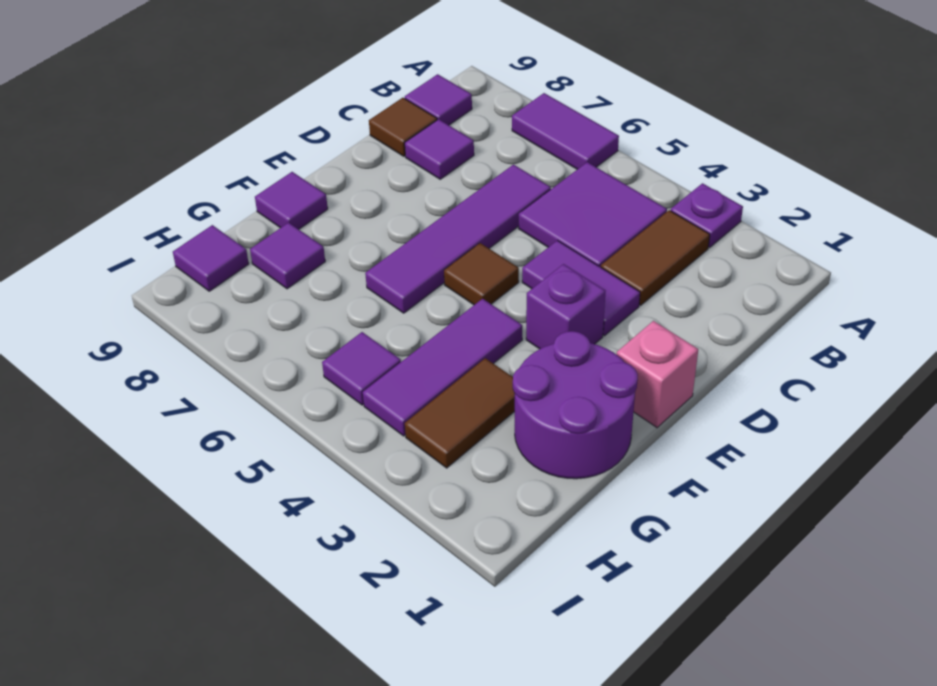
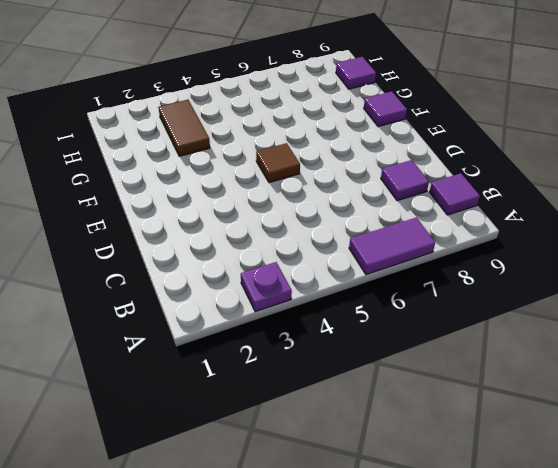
none -> brown 1x2 tile [601,210,710,305]
none -> purple 2x2 tile [519,162,667,267]
none -> purple 1x4 tile [365,164,551,313]

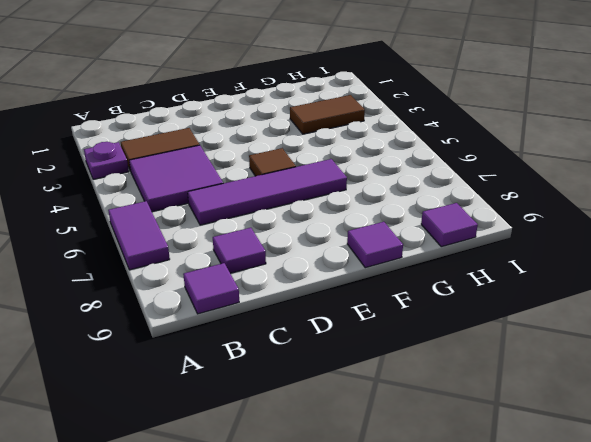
none -> brown 1x1 tile [369,98,437,156]
none -> purple 1x2 tile [522,240,640,336]
none -> pink 1x1 brick [617,321,698,428]

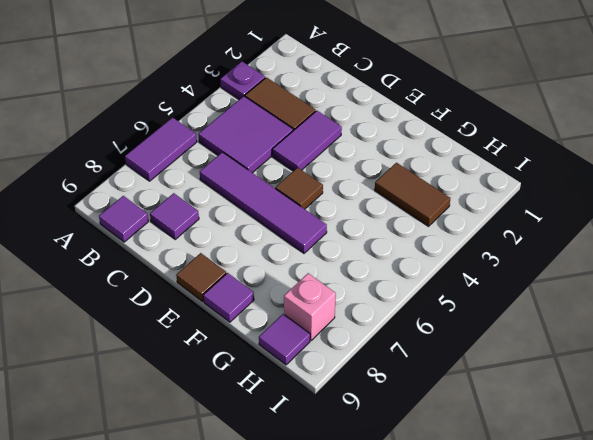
brown 1x1 tile [176,253,226,301] -> brown 1x1 tile moved to [369,98,437,156]
pink 1x1 brick [284,273,336,340] -> pink 1x1 brick moved to [617,321,698,428]
none -> purple 1x1 brick [526,264,605,349]
none -> purple 2x2 round brick [513,331,638,479]
none -> purple 1x3 tile [363,299,522,436]

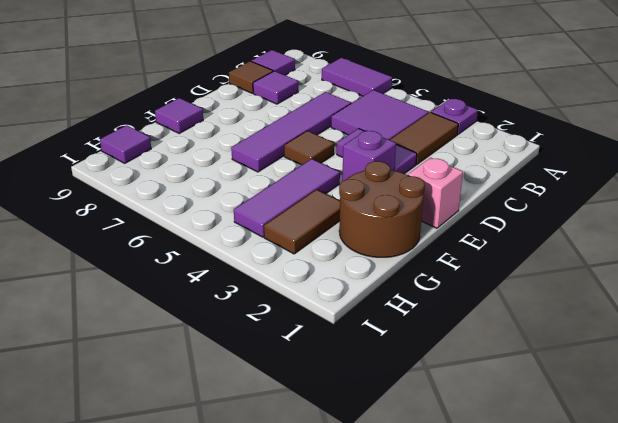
brown 2x2 round brick [339,161,425,257] -> purple 2x2 round brick [513,331,638,479]
none -> purple 1x1 tile [250,223,325,289]
none -> purple 1x1 tile [322,332,401,405]

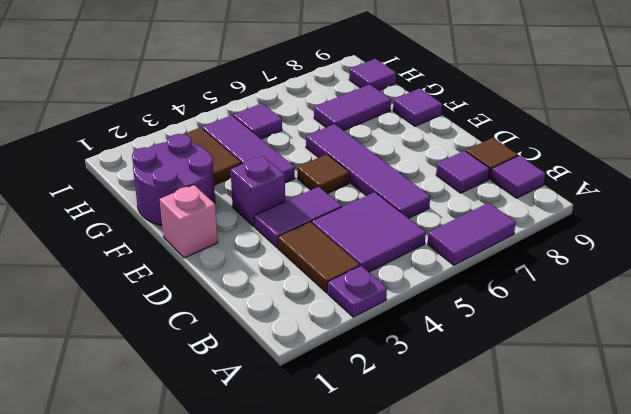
purple 1x2 tile [314,84,391,131] -> purple 1x1 tile [250,223,325,289]

